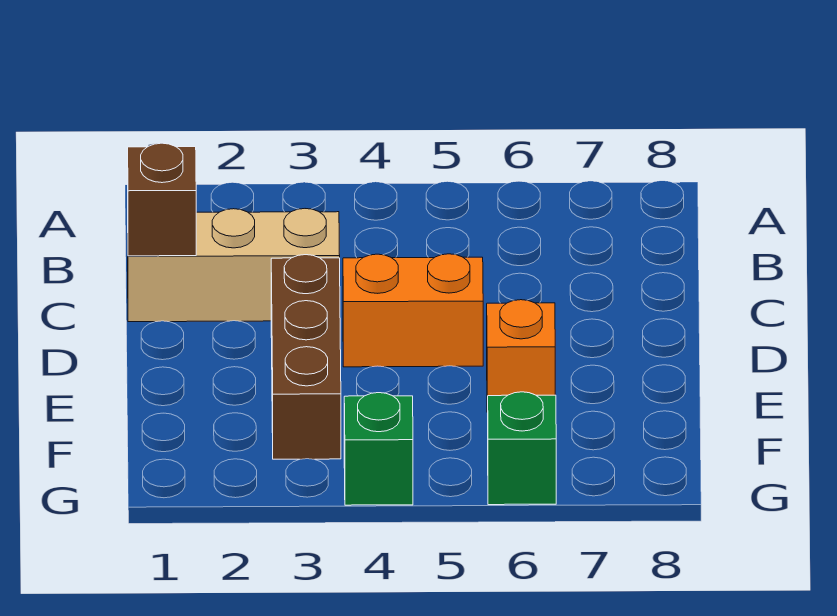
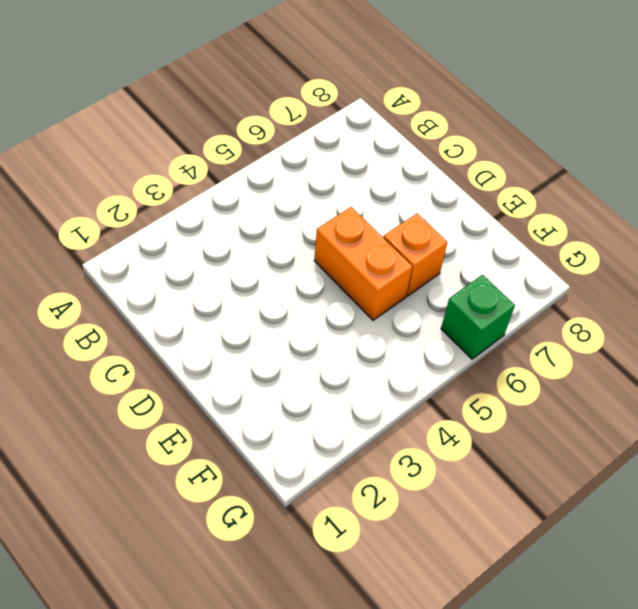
orange 1x2 brick [314,207,412,320] -> orange 1x2 brick turned to [343,254,483,367]
none -> tan 1x3 brick [128,209,340,322]
none -> brown 1x3 brick [271,255,341,459]

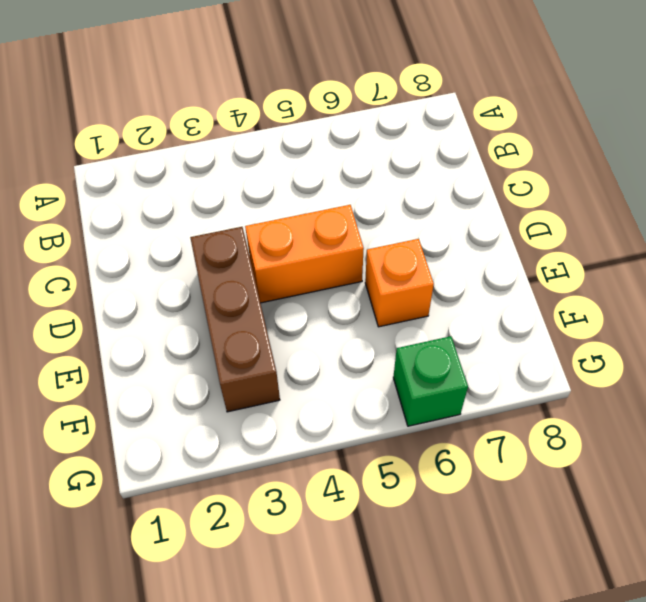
none -> tan 1x3 brick [128,209,340,322]
none -> green 1x1 brick [344,393,413,505]

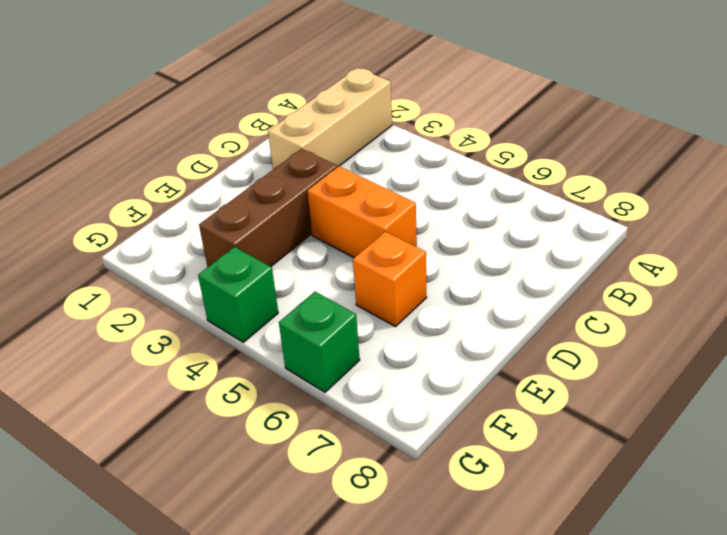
tan 1x3 brick [268,68,392,170] -> tan 1x3 brick turned to [128,209,340,322]
none -> brown 1x1 brick [128,143,196,256]

